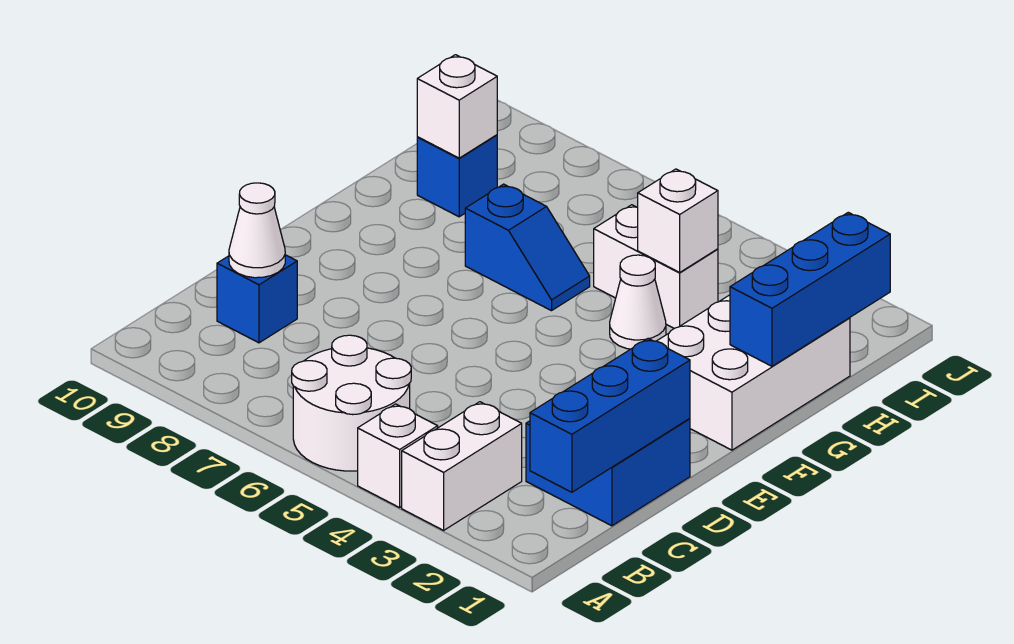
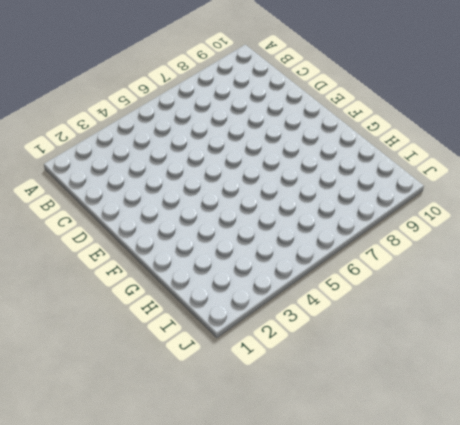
none -> white 1x2 brick [402,402,522,530]
none -> white 1x1 brick [358,404,438,508]
none -> white 2x2 round brick [292,335,411,471]

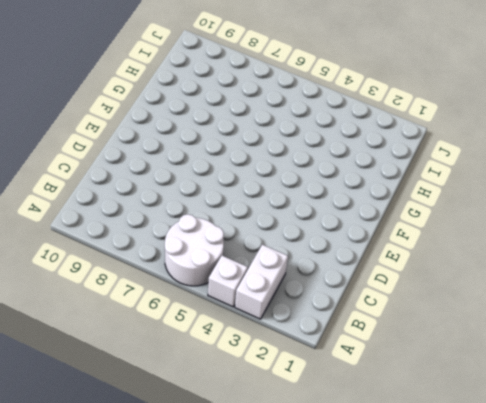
none -> blue 2x2 brick [526,418,690,526]
none -> blue 1x1 brick [217,255,297,343]
none -> white 2x3 brick [657,295,850,450]

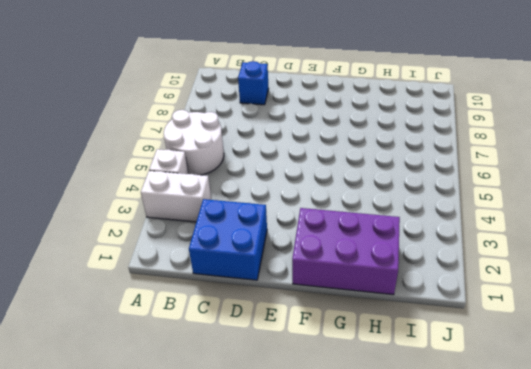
purple 2x3 brick [292,208,400,295] -> white 2x3 brick [657,295,850,450]
none -> white 1x1 cone [610,255,666,349]
none -> blue 1x2 slope [465,184,590,311]
none -> white 1x2 brick [594,205,718,328]

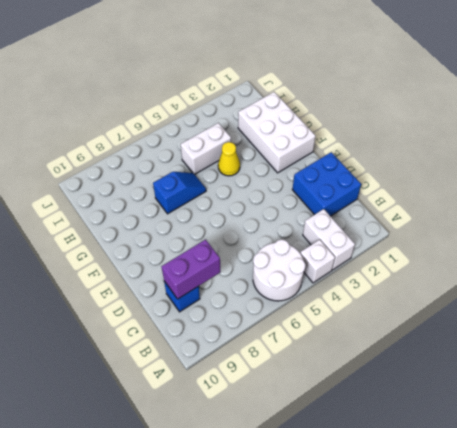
purple 1x2 brick [162,240,220,299] -> white 1x1 cone [229,183,285,278]
yellow 1x1 cone [218,142,240,176] -> white 1x1 cone [610,255,666,349]
none -> blue 1x1 brick [417,135,497,217]
none -> blue 1x3 brick [530,339,690,492]
none -> blue 1x3 brick [730,212,890,366]

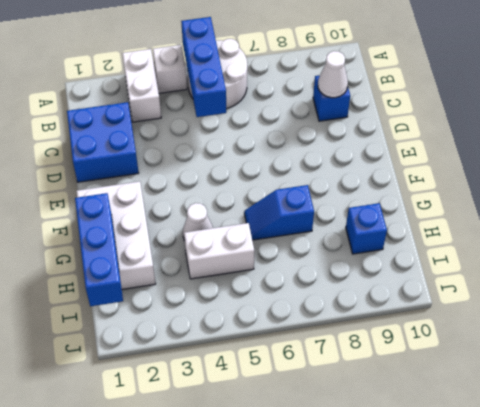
blue 1x3 brick [181,17,226,117] -> blue 1x3 brick moved to [530,339,690,492]
none -> white 1x1 brick [638,169,718,272]
none -> white 1x1 brick [417,55,497,158]

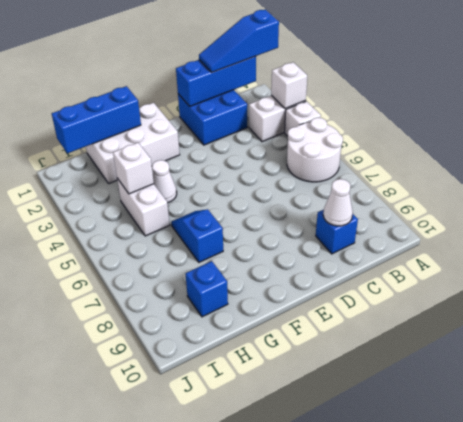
blue 1x3 slope [199,9,279,72] -> none
white 1x1 brick [271,62,307,109] -> white 1x1 brick moved to [417,55,497,158]

